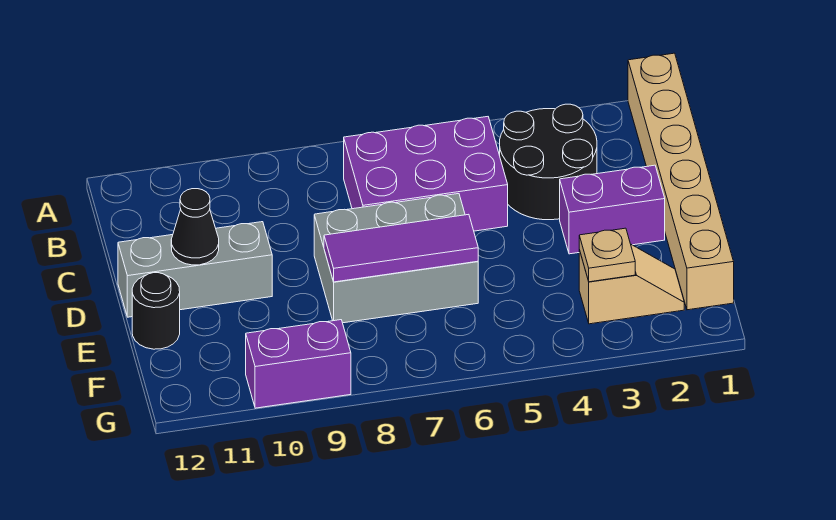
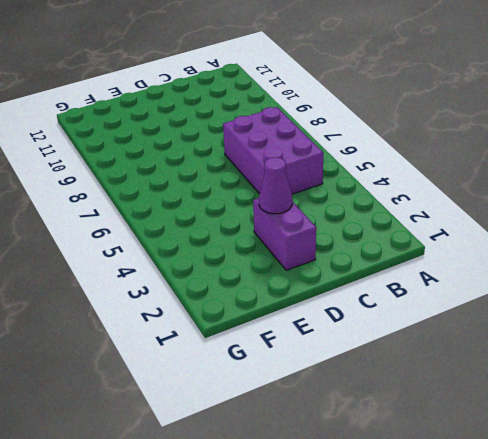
purple 1x1 cone [259,157,292,214] -> none
none -> tan 1x6 brick [628,53,734,310]
none -> black 2x2 round brick [500,104,597,220]
none -> grey 2x3 brick [314,194,478,323]

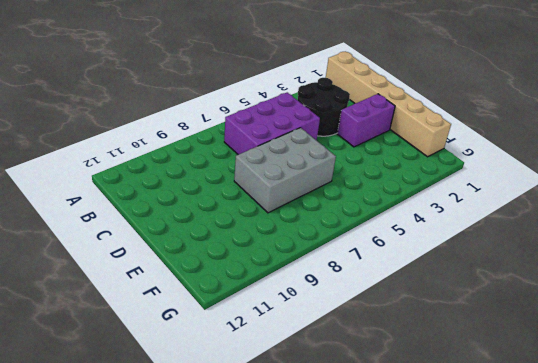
none -> grey 1x3 brick [118,222,272,317]
none -> black 1x1 round brick [132,273,180,349]
none -> tan 1x2 slope [579,245,684,324]

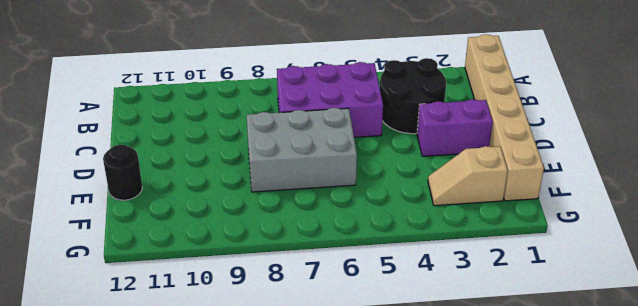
tan 1x2 slope [428,146,508,206] -> tan 1x2 slope turned to [579,245,684,324]
none -> grey 1x3 brick [118,222,272,317]
none -> purple 1x2 brick [246,320,351,408]
none -> black 1x1 cone [171,189,219,265]

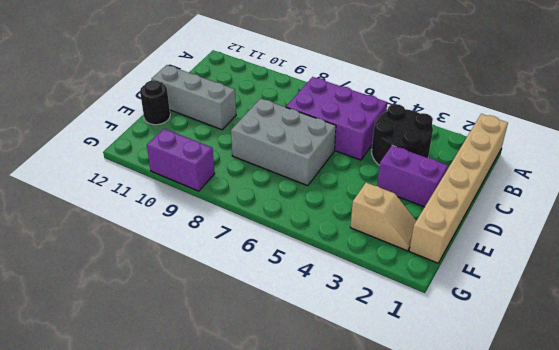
none -> black 1x1 cone [171,189,219,265]
none -> purple 1x3 tile [324,214,478,282]
none -> tan 1x1 plate [579,228,635,282]

